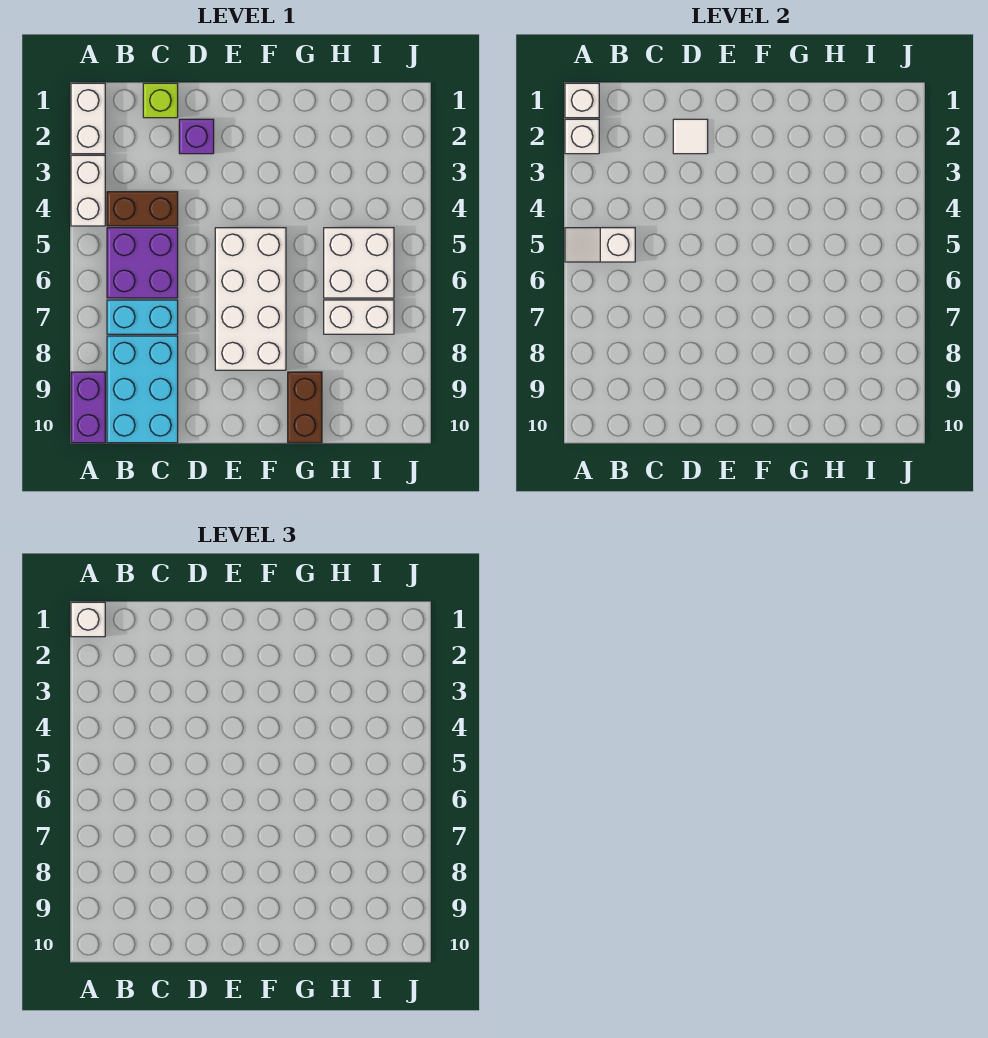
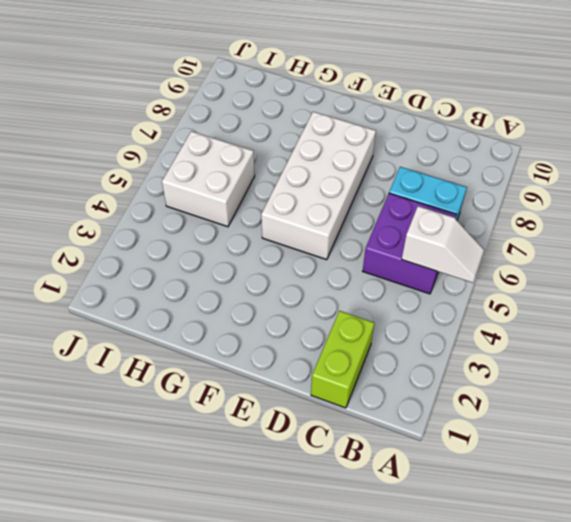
lime 1x2 brick [311,311,374,408] -> lime 1x1 brick [143,83,178,118]
none -> white 1x2 brick [71,83,105,154]
none -> white 1x2 brick [71,155,105,226]
none -> purple 1x2 brick [71,372,105,443]

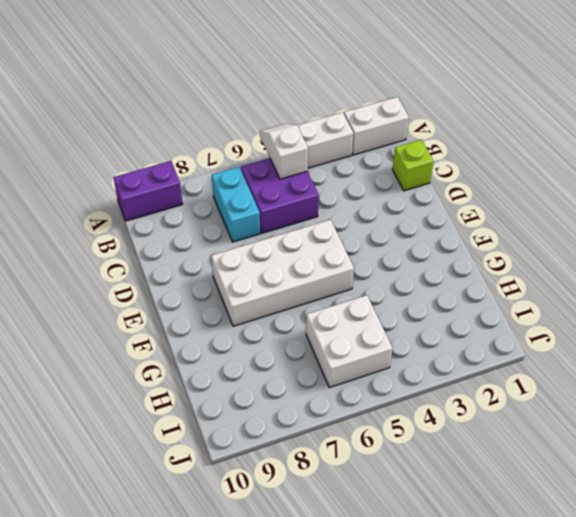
none -> brown 1x2 brick [107,192,178,226]
none -> cyan 2x3 brick [107,336,178,443]
none -> purple 1x1 brick [179,119,214,154]

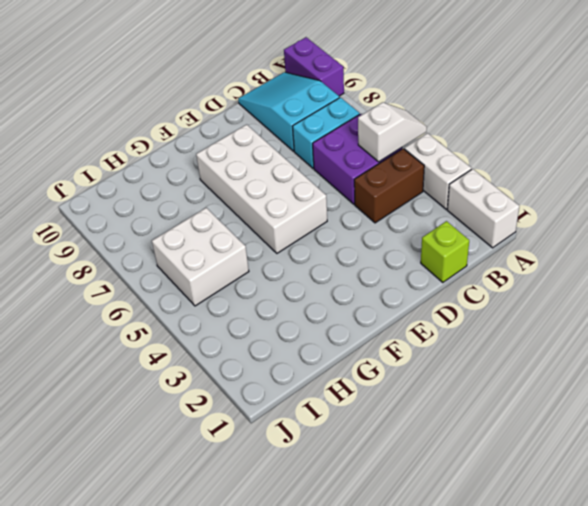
cyan 2x3 slope [238,72,339,151] -> cyan 2x3 brick [107,336,178,443]
none -> purple 1x1 brick [179,119,214,154]
none -> brown 1x2 brick [288,372,322,443]
none -> white 1x2 brick [324,300,394,334]

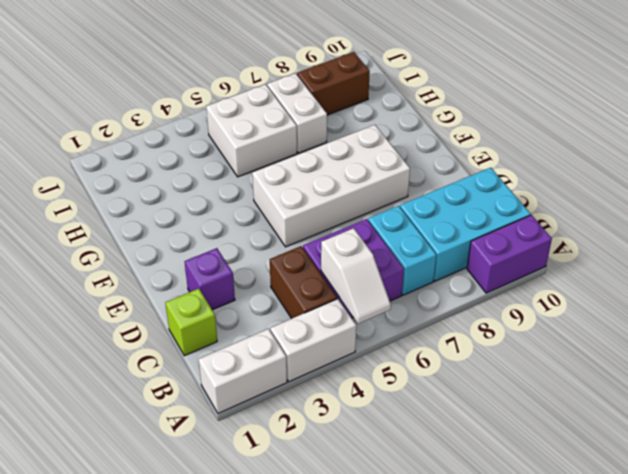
brown 1x2 brick [297,52,370,115] -> brown 1x2 brick moved to [288,372,322,443]
none -> white 1x1 brick [565,83,599,118]
none -> white 1x1 brick [565,119,599,154]
none -> white 1x1 tile [673,119,708,154]

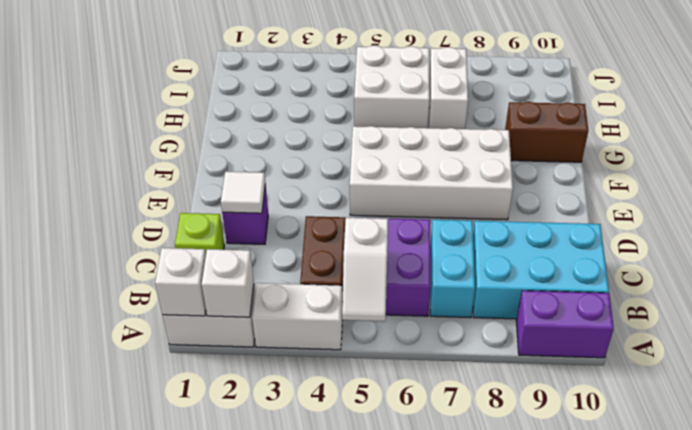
none -> white 1x1 brick [71,602,105,637]

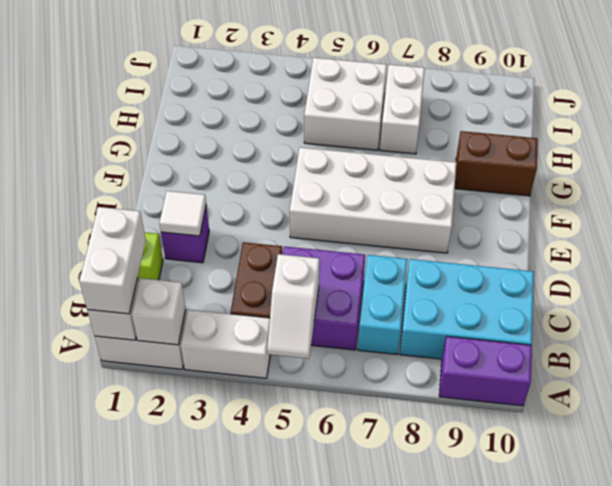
white 1x2 brick [79,207,146,314] -> white 1x1 brick [71,602,105,637]

